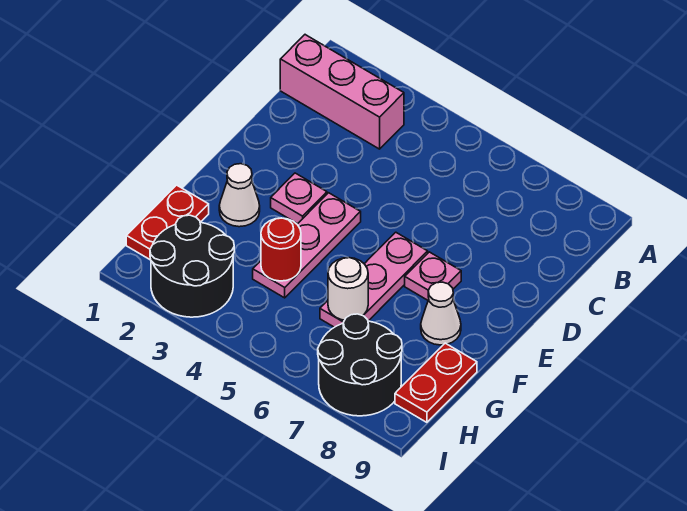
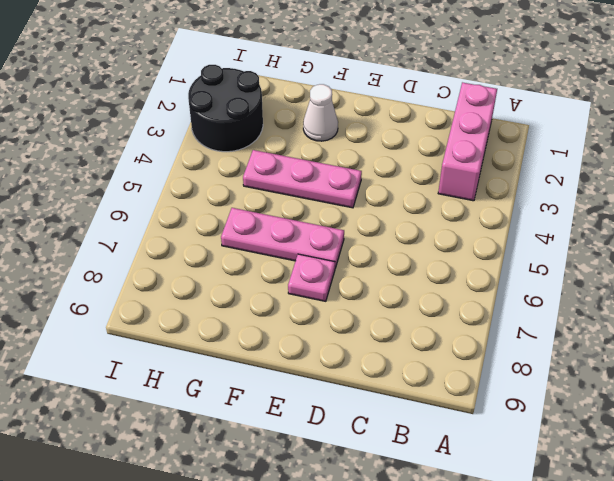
none -> pink 1x1 plate [271,173,327,224]
none -> white 1x1 cone [421,282,461,345]
none -> red 1x2 plate [126,185,209,260]

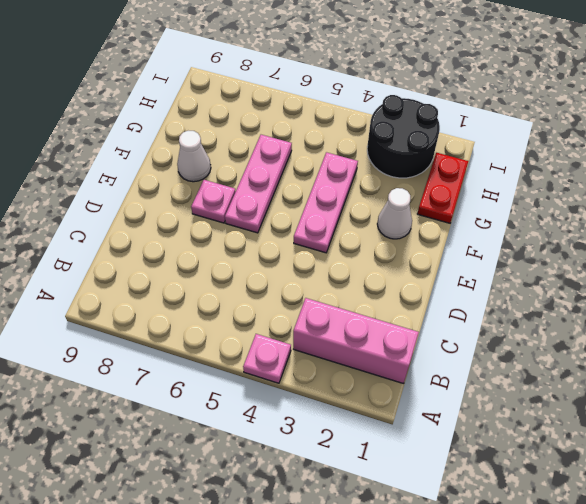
pink 1x1 plate [243,334,291,383] -> pink 1x1 plate moved to [271,173,327,224]
none -> red 1x2 plate [395,343,477,422]
none -> black 2x2 round brick [318,314,402,416]
none -> red 1x1 round brick [261,218,301,281]

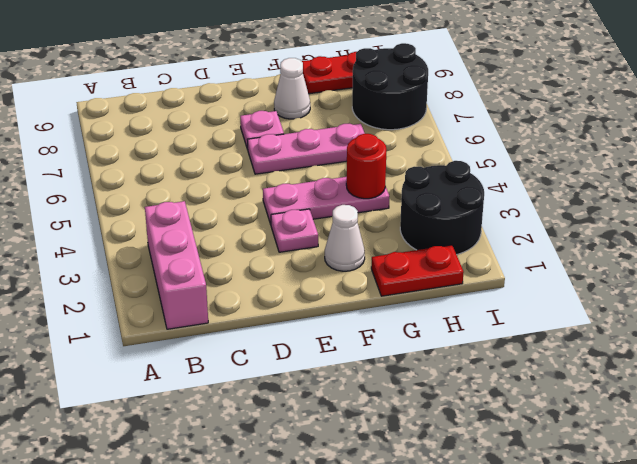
none -> white 1x1 round brick [328,258,368,320]

